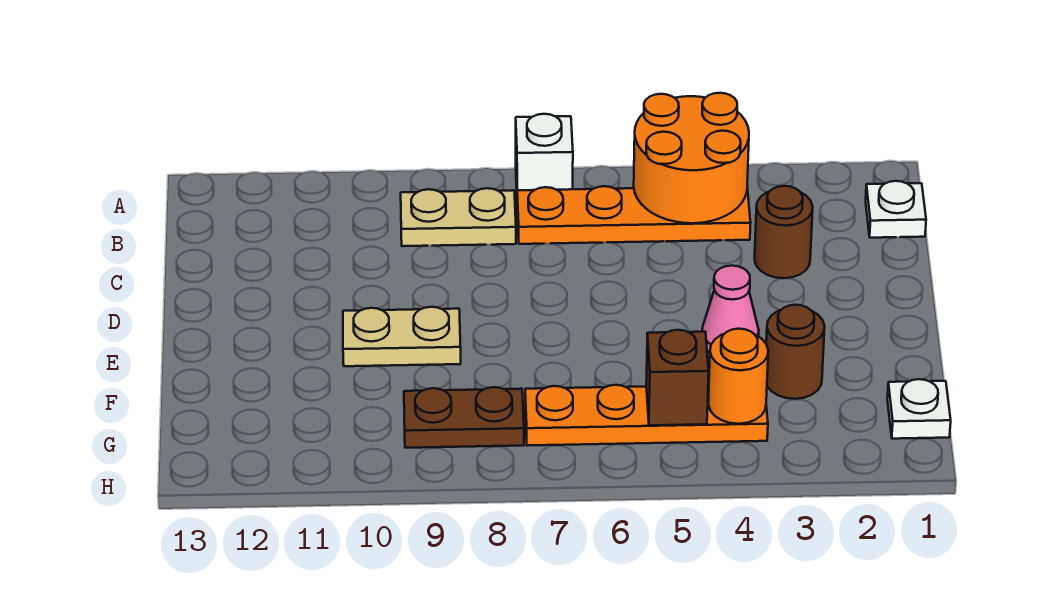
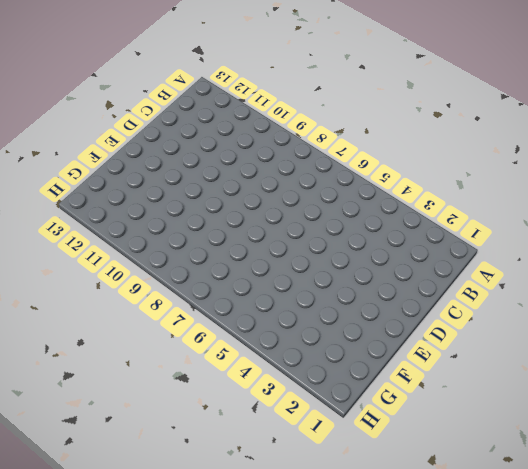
none -> white 1x1 brick [516,114,573,190]
none -> white 1x1 plate [866,181,926,238]
none -> orange 1x4 plate [517,186,751,244]

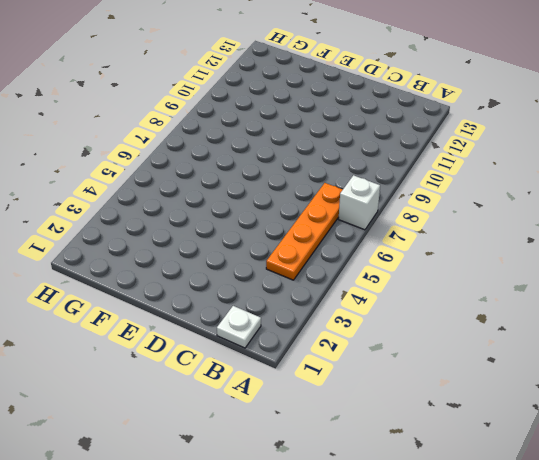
none -> tan 1x2 plate [401,188,516,246]
none -> brown 1x1 round brick [755,186,813,278]
none -> pink 1x1 cone [702,266,759,353]

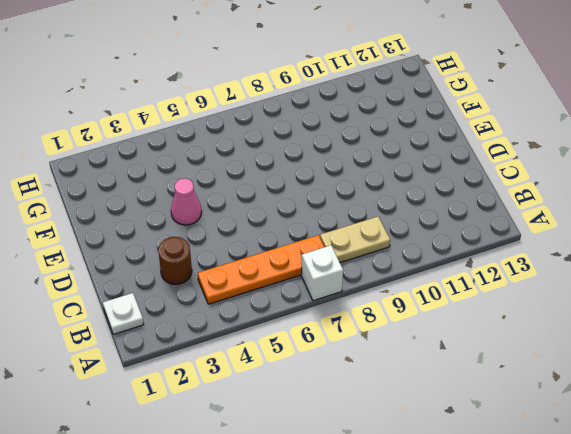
none -> tan 1x2 plate [343,307,461,366]
none -> brown 1x1 round brick [766,305,825,399]
none -> white 1x1 plate [887,379,951,439]

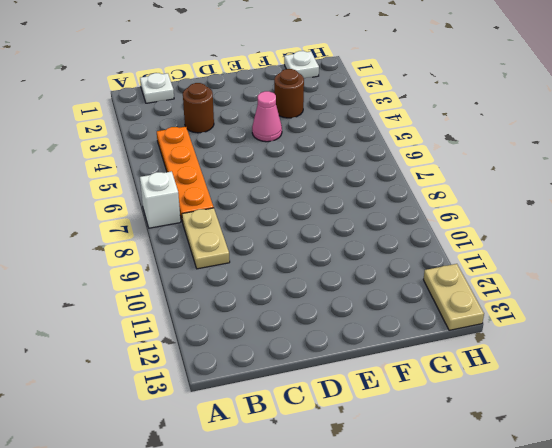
tan 1x2 plate [423,264,484,330] -> tan 1x2 plate moved to [343,307,461,366]
none -> orange 1x4 plate [525,385,768,446]
none -> brown 1x2 plate [404,387,524,448]
none -> orange 2x2 round brick [634,93,749,223]

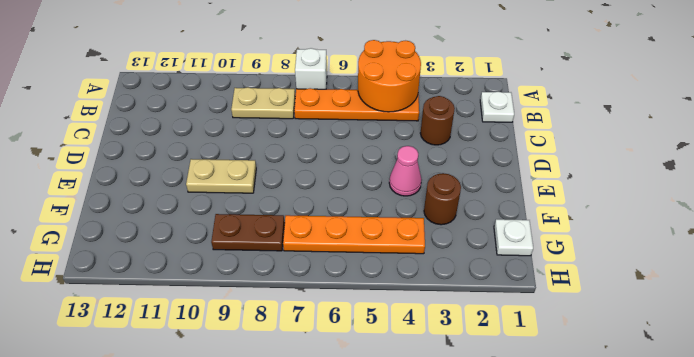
none -> orange 1x1 round brick [708,329,768,424]
none -> brown 1x1 brick [646,330,709,425]

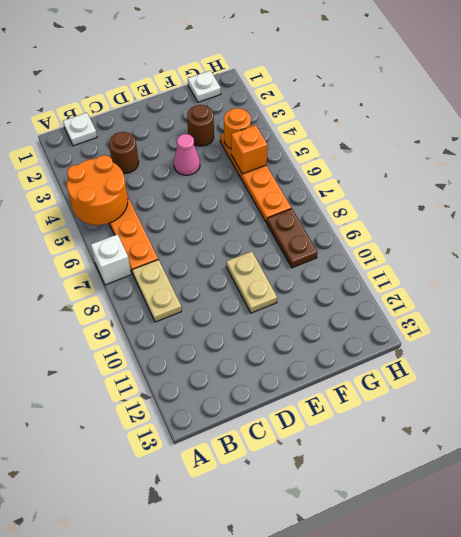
orange 1x1 brick [231,125,268,174] -> brown 1x1 brick [646,330,709,425]

